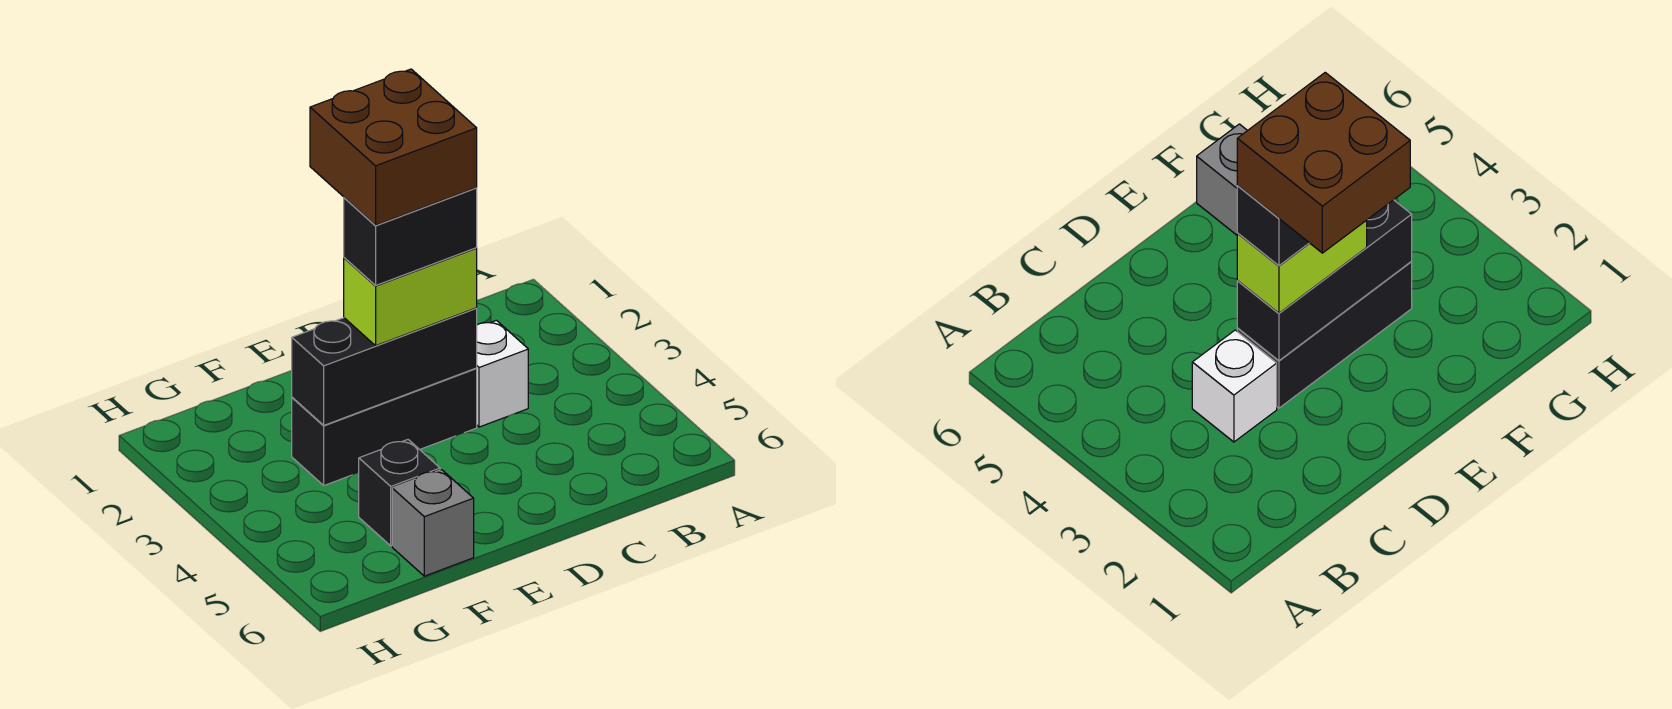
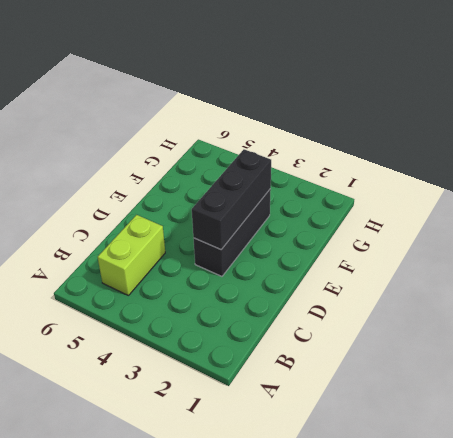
lime 1x2 brick [98,215,165,295] -> lime 1x2 brick moved to [344,248,477,346]
none -> white 1x1 brick [476,320,528,427]
none -> black 1x1 brick [359,440,440,546]

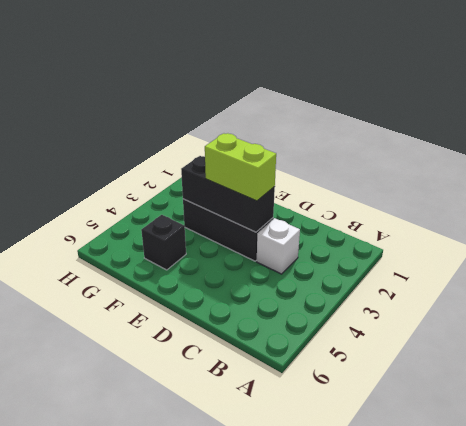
none -> grey 1x1 brick [392,470,474,576]
none -> black 1x2 brick [344,188,477,285]

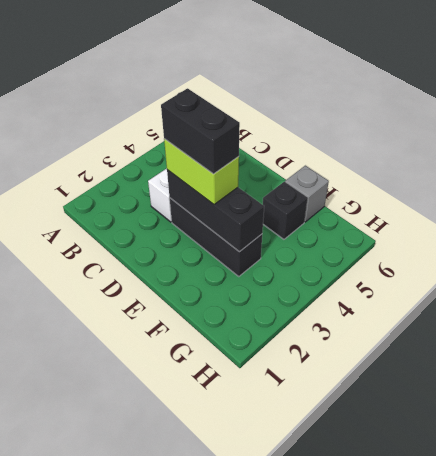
none -> brown 2x2 brick [310,69,477,225]

